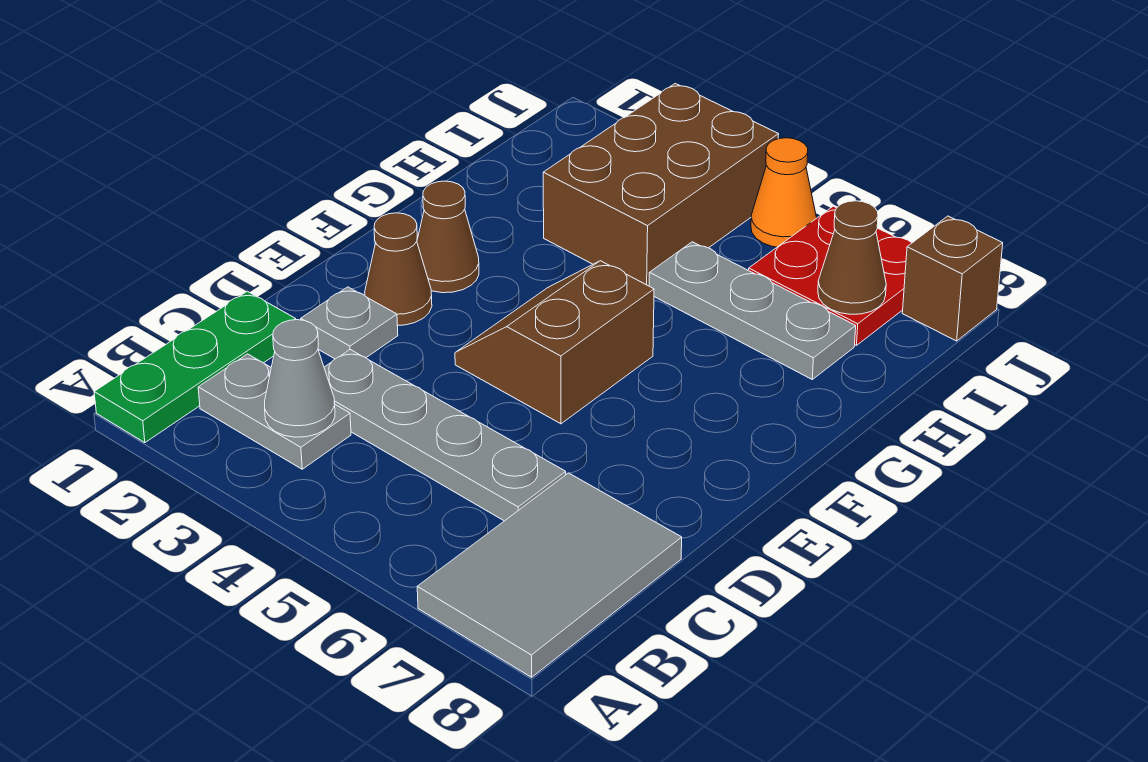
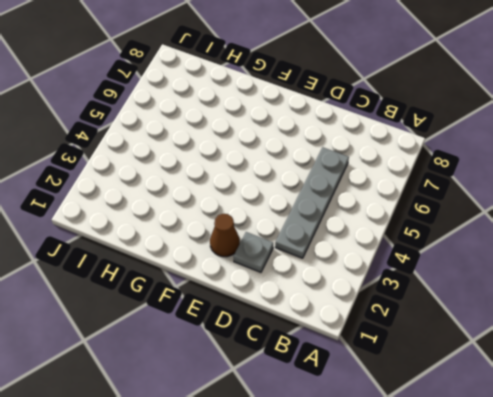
none -> green 1x3 plate [94,291,296,443]
none -> grey 2x3 tile [417,473,682,677]
none -> grey 1x2 plate [198,354,351,469]

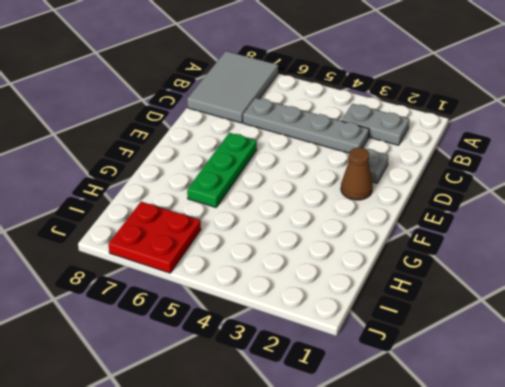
green 1x3 plate [187,133,257,207] -> green 1x3 plate moved to [94,291,296,443]
none -> brown 2x2 slope [455,261,654,424]
none -> brown 1x1 cone [417,181,479,293]
none -> brown 2x3 brick [543,84,779,286]

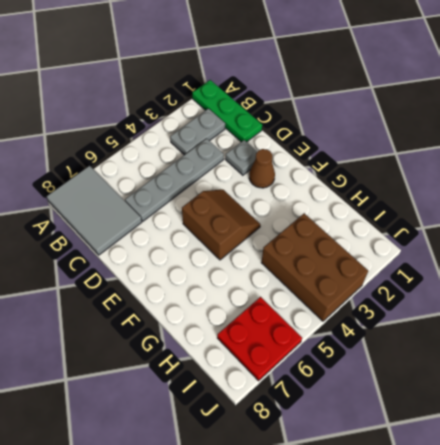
none -> brown 1x1 cone [417,181,479,293]
none -> grey 1x3 plate [649,242,856,379]
none -> orange 1x1 cone [751,138,817,247]

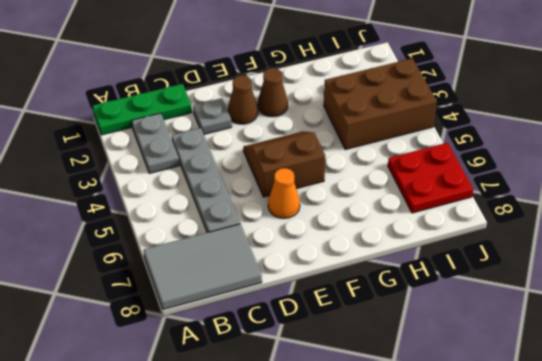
orange 1x1 cone [268,168,300,219] -> orange 1x1 cone moved to [751,138,817,247]
none -> grey 1x3 plate [649,242,856,379]
none -> brown 1x1 brick [902,216,1003,341]
none -> grey 1x1 cone [265,320,335,437]

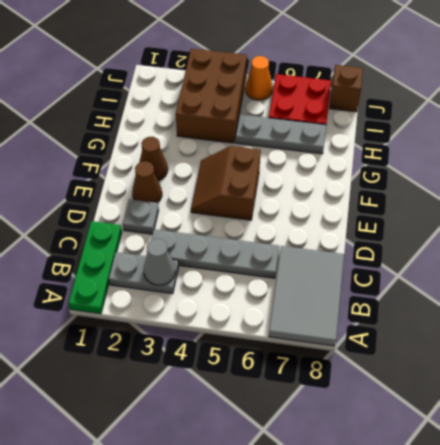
none -> brown 1x1 cone [818,201,886,314]

